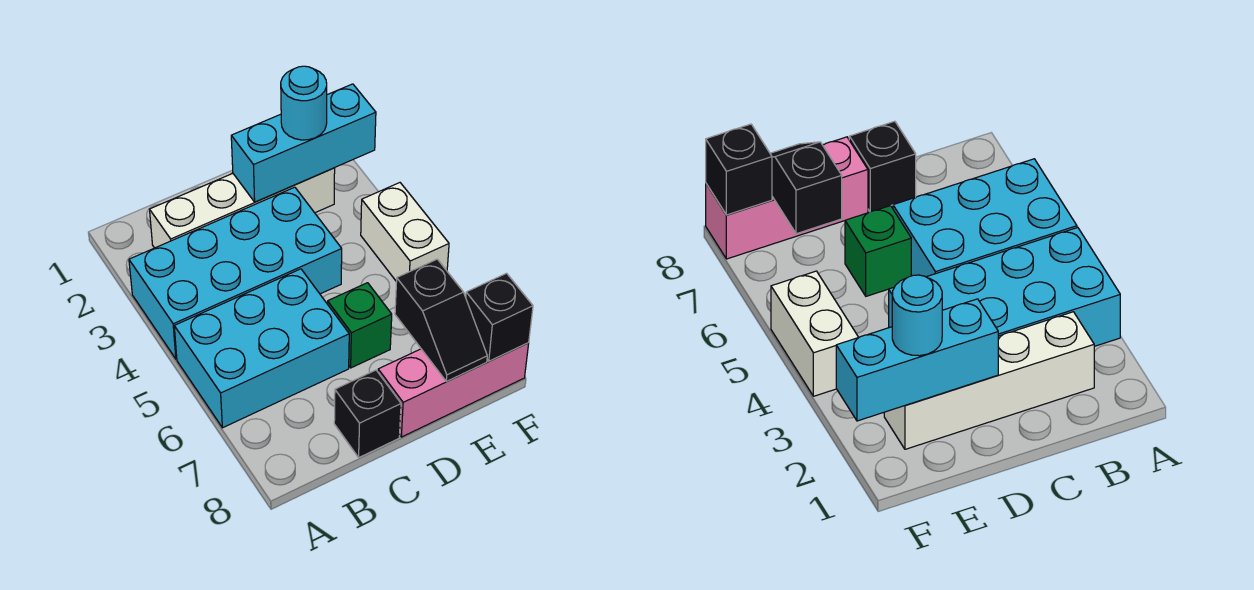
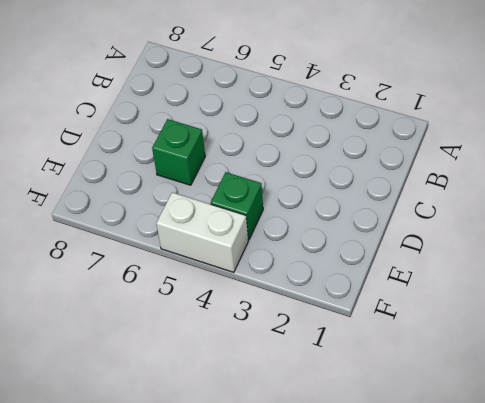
green 1x1 brick [211,172,263,240] -> none
none -> cyan 2x4 brick [129,187,342,359]
none -> cyan 2x3 brick [174,269,349,428]

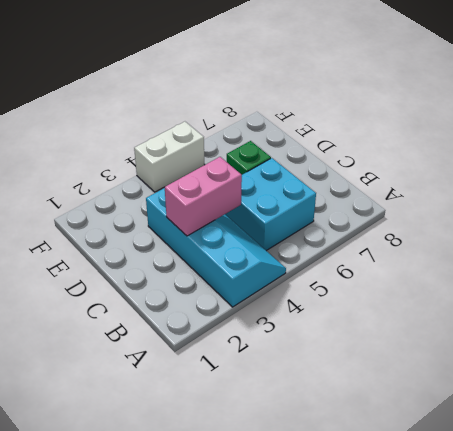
cyan 2x4 slope [146,188,286,307] -> cyan 2x4 brick [129,187,342,359]
cyan 2x2 brick [225,158,316,251] -> cyan 2x3 brick [174,269,349,428]
pink 1x2 brick [165,157,242,236] -> none
none -> white 1x4 brick [150,168,335,248]
none -> black 1x1 brick [334,370,401,457]

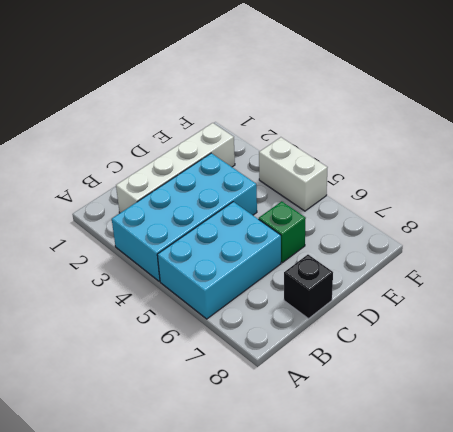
none -> pink 1x3 brick [378,343,529,437]
none -> cyan 1x3 brick [231,84,376,202]

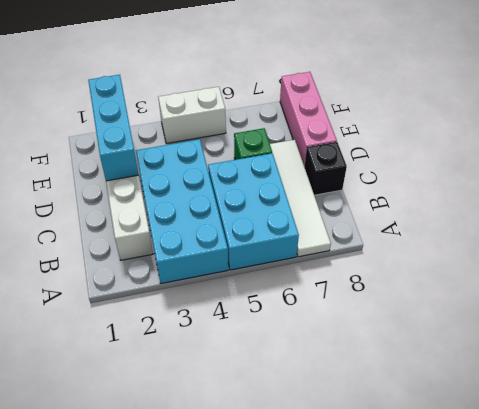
white 1x4 tile [270,140,331,257] -> none
none -> black 1x2 slope [395,259,487,381]
none -> black 1x1 brick [466,273,533,361]

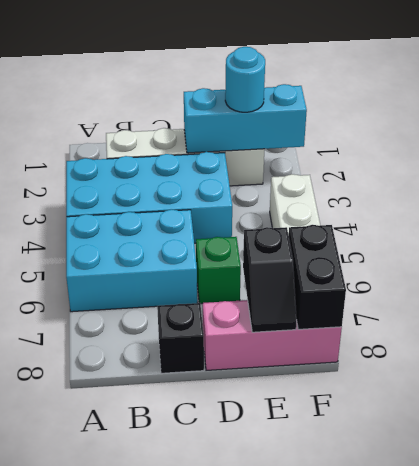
black 1x2 brick [289,225,346,329] -> black 1x1 brick [466,273,533,361]

